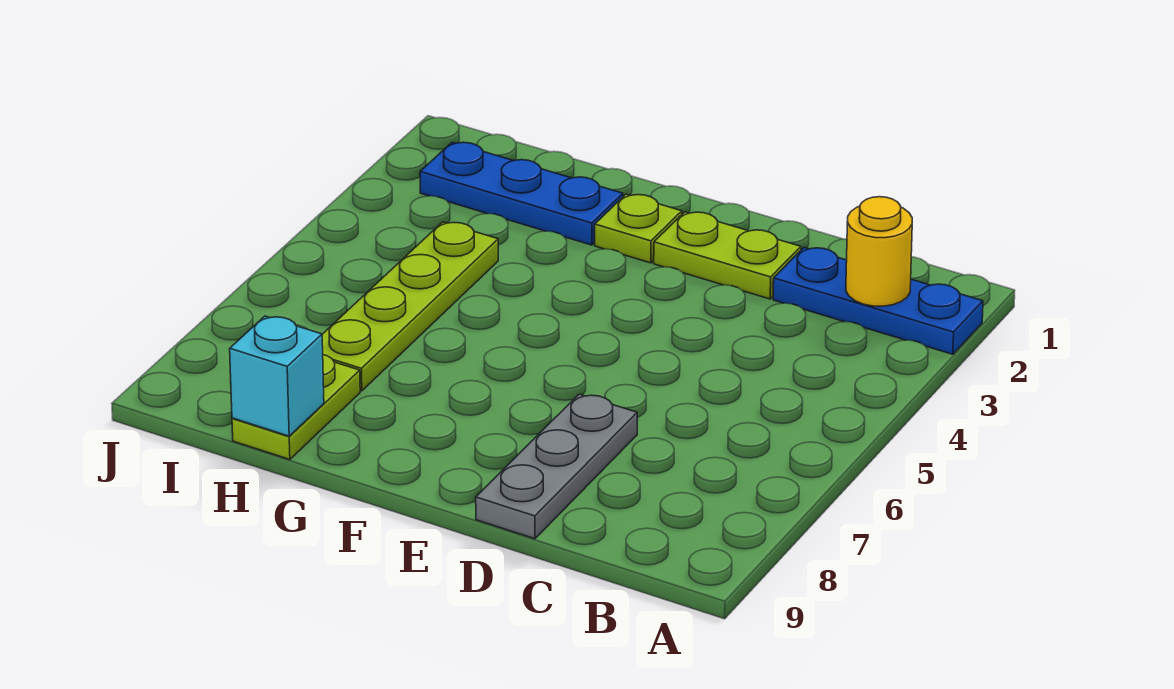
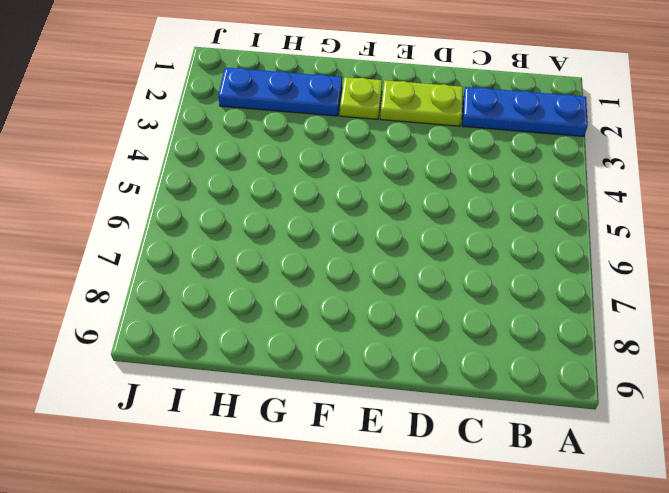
none -> grey 1x3 plate [476,394,637,539]
none -> lime 1x4 plate [322,222,498,391]

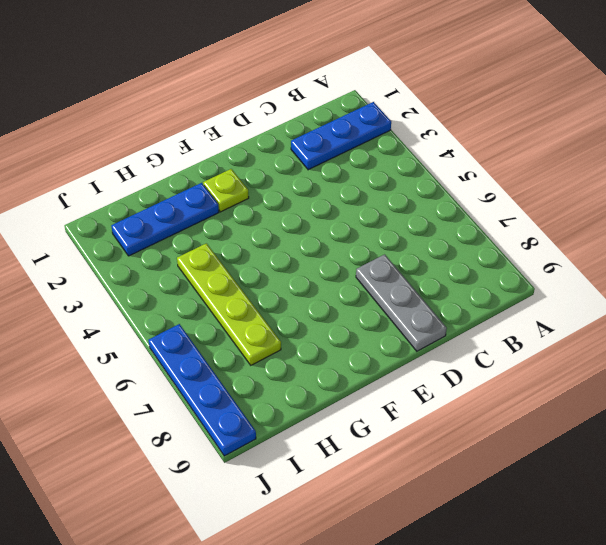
blue 1x4 plate [149,324,256,456] -> none
none -> lime 1x2 plate [654,212,801,299]
none -> lime 1x2 plate [232,355,360,459]

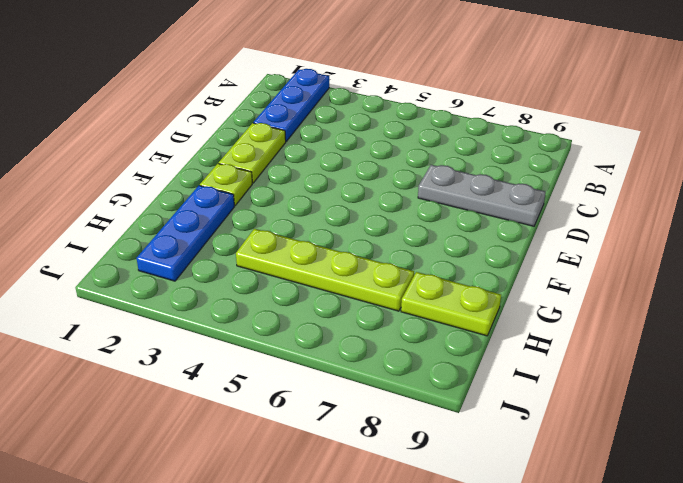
none -> yellow 1x1 round brick [846,197,912,306]
none -> cyan 1x1 brick [230,316,324,436]

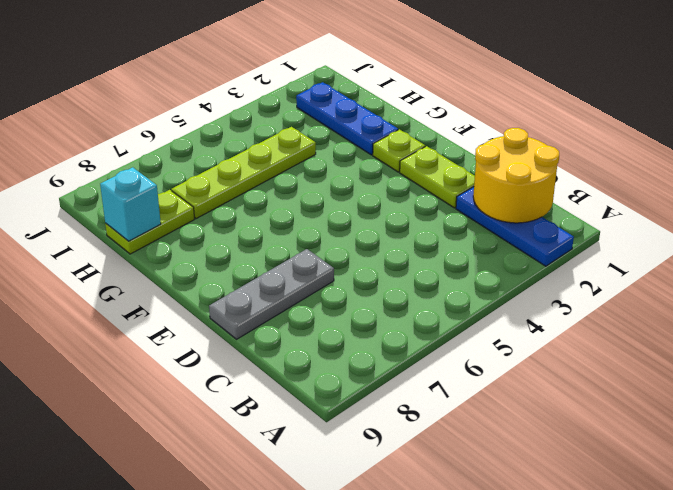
yellow 2x2 round brick [473,128,559,223] -> yellow 1x1 round brick [846,197,912,306]

